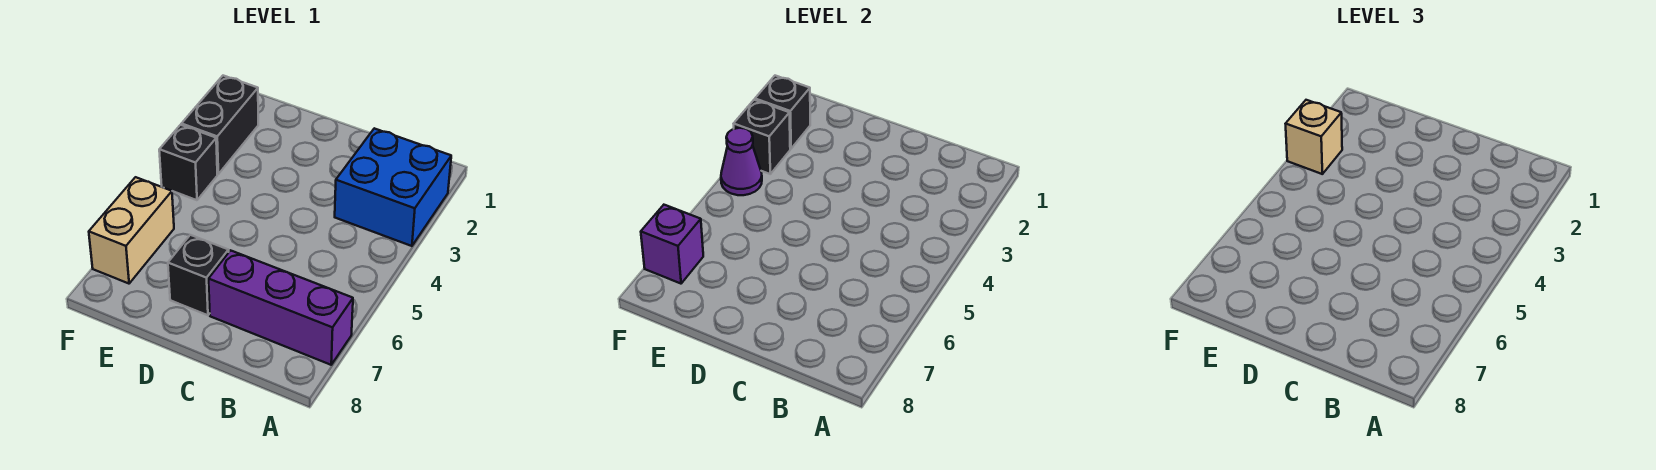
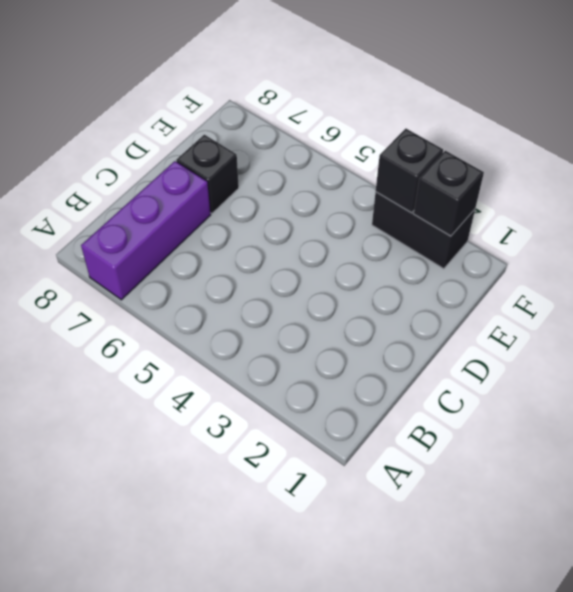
none -> blue 2x2 brick [335,128,451,246]
none -> black 1x1 brick [159,125,217,200]

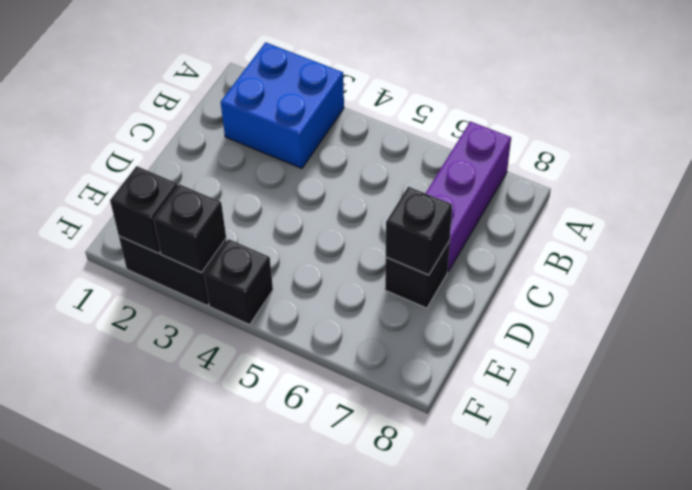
black 1x1 brick [386,187,452,275] -> none
none -> tan 1x2 brick [89,177,174,284]
none -> purple 1x1 cone [721,128,762,195]

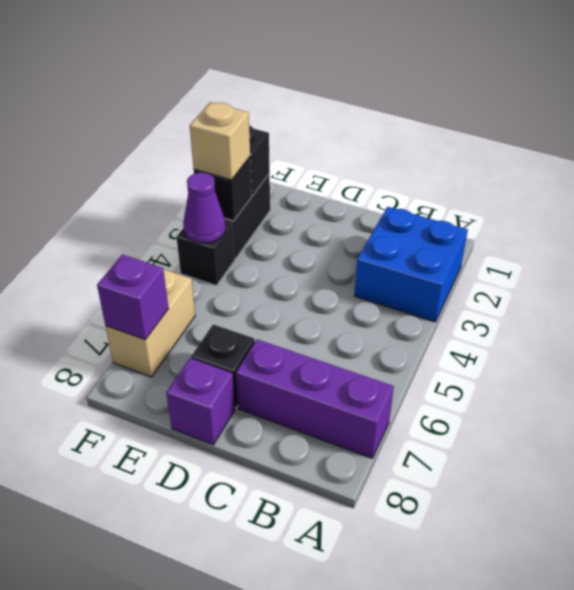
purple 1x1 brick [166,358,235,445] -> none

